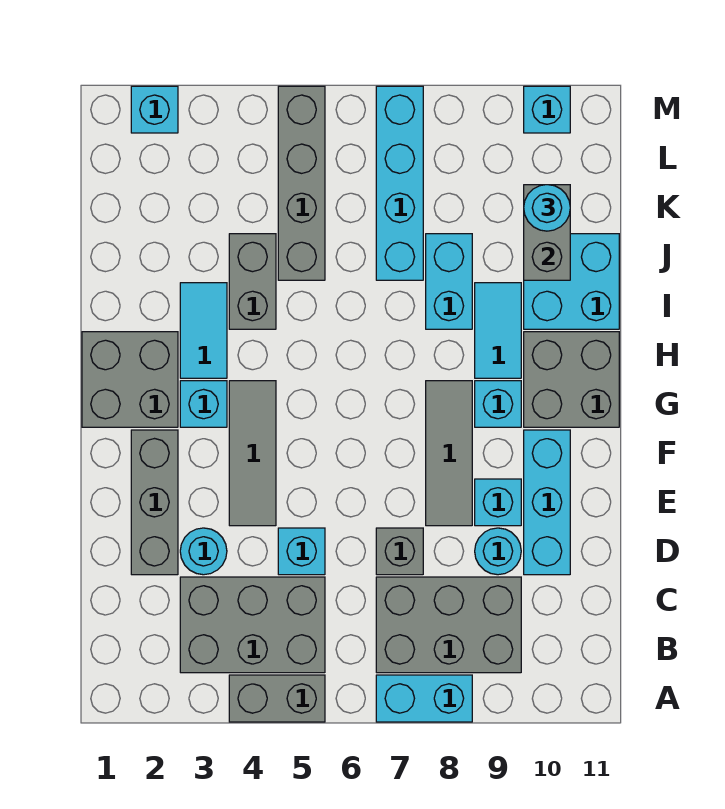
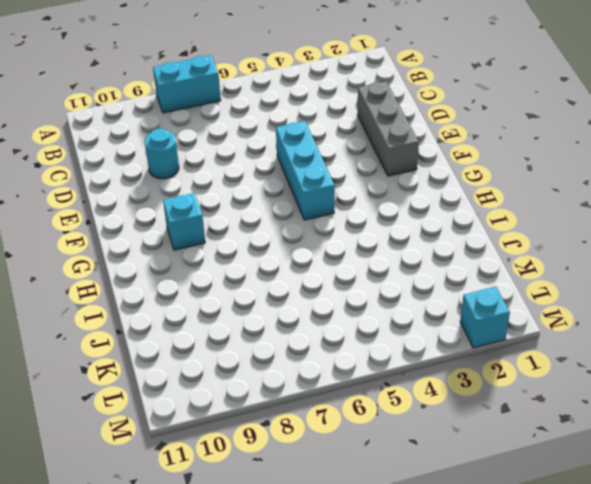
cyan 1x3 brick [276,121,335,220] -> cyan 1x3 brick moved to [524,430,570,575]
none -> grey 1x2 brick [229,675,325,722]
none -> grey 2x3 brick [180,577,325,673]
none -> grey 2x3 brick [376,577,521,673]

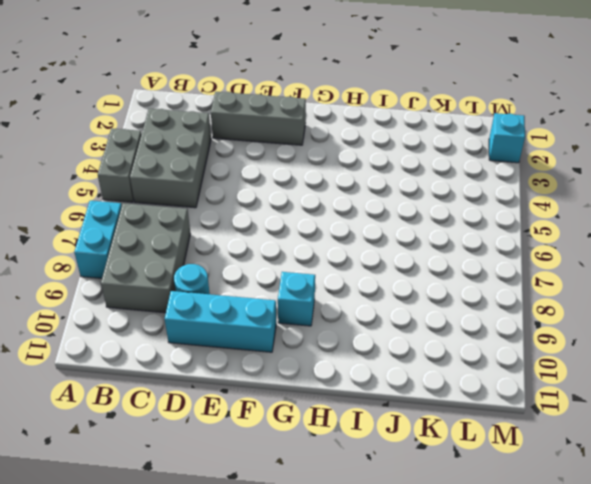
none -> cyan 1x1 round brick [180,528,227,575]
none -> cyan 1x1 brick [278,528,325,575]
none -> grey 1x1 brick [376,528,423,575]

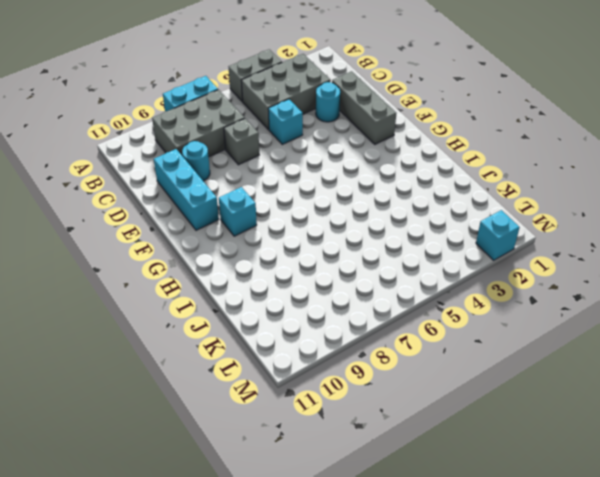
none -> grey 1x3 tile [229,381,276,526]
none -> grey 1x3 tile [426,381,472,526]
none -> cyan 1x1 brick [475,479,521,526]

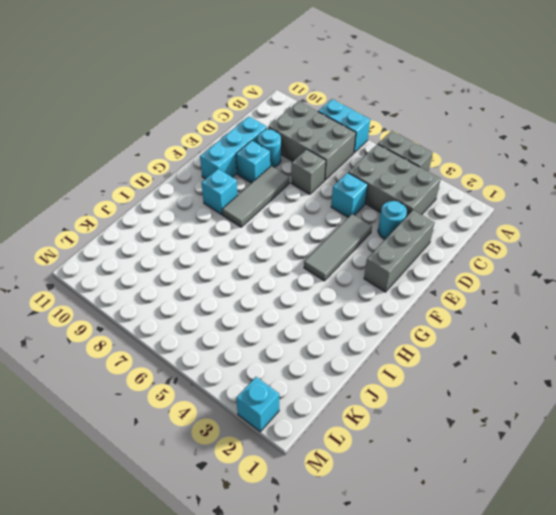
none -> grey 2x2 brick [82,332,178,427]
none -> cyan 1x1 brick [180,381,227,427]
none -> grey 2x2 brick [524,332,619,427]

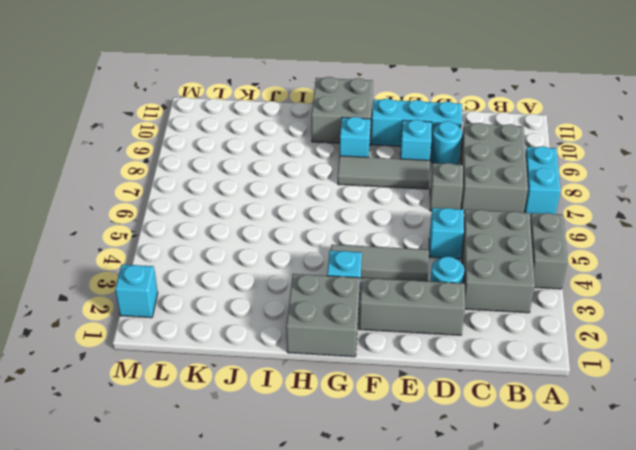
none -> cyan 1x2 tile [180,283,227,378]
none -> cyan 1x2 tile [475,283,521,378]
none -> grey 1x2 brick [229,234,276,329]

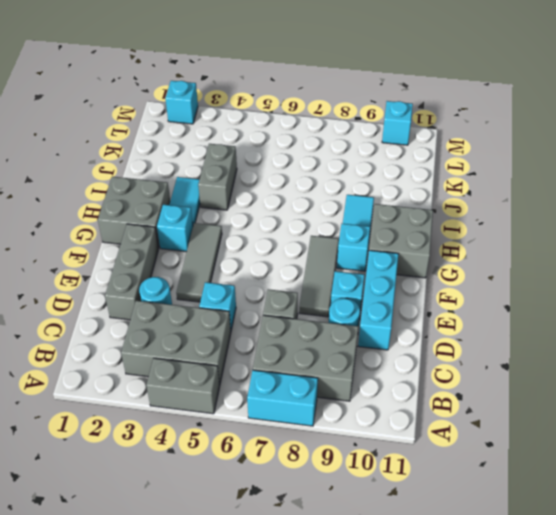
none -> cyan 1x2 brick [426,234,472,329]
none -> cyan 2x2 brick [524,234,619,329]
none -> grey 1x4 brick [278,86,325,280]

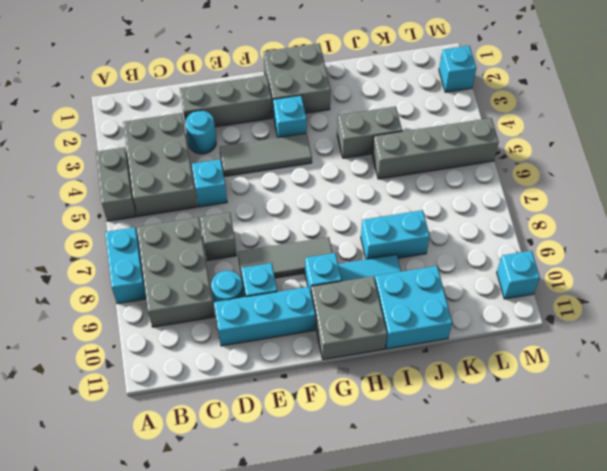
none -> cyan 1x2 tile [180,283,227,378]
none -> cyan 1x4 brick [376,86,423,280]
none -> grey 1x2 brick [524,185,570,280]

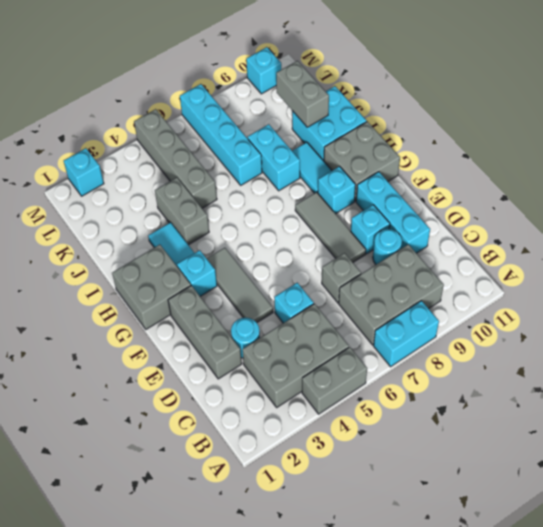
none -> cyan 1x1 round brick [524,185,570,231]

